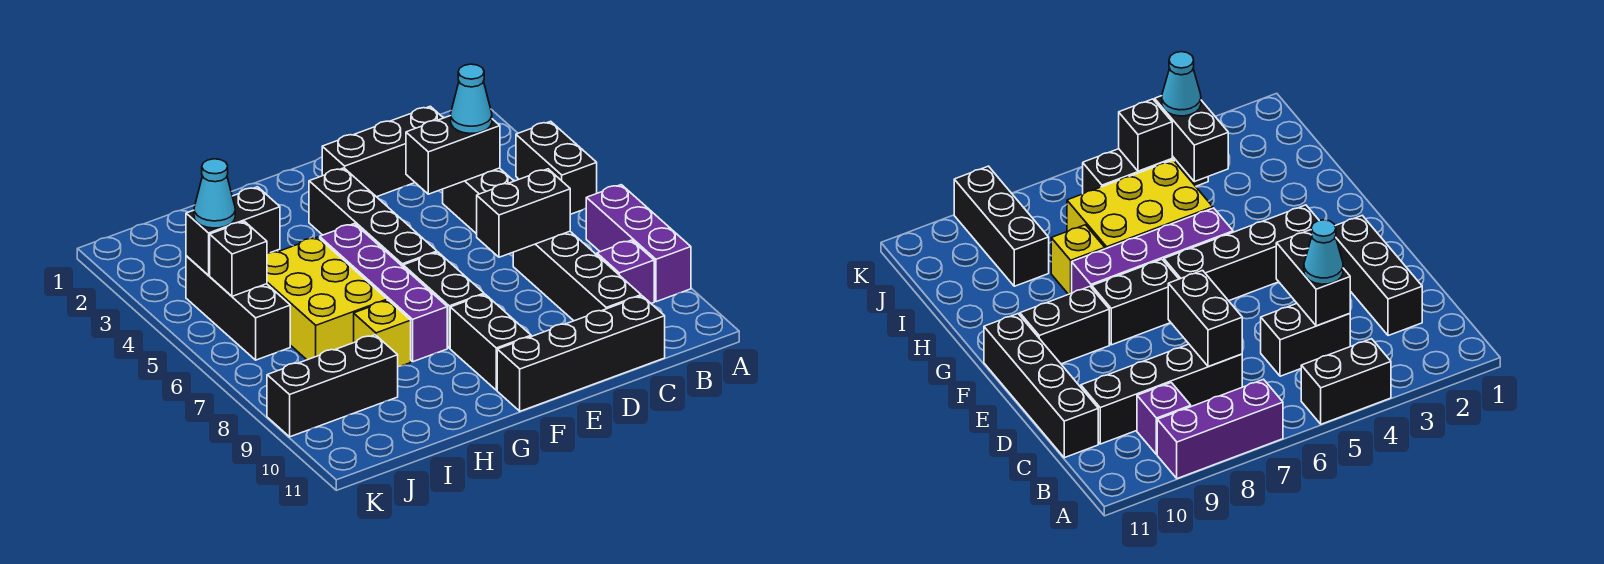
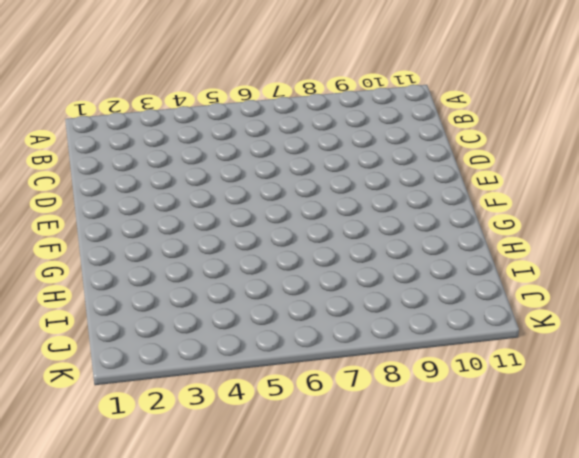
none -> black 1x2 brick [516,121,597,214]
none -> purple 1x3 brick [586,185,691,302]
none -> purple 1x1 brick [597,240,654,303]

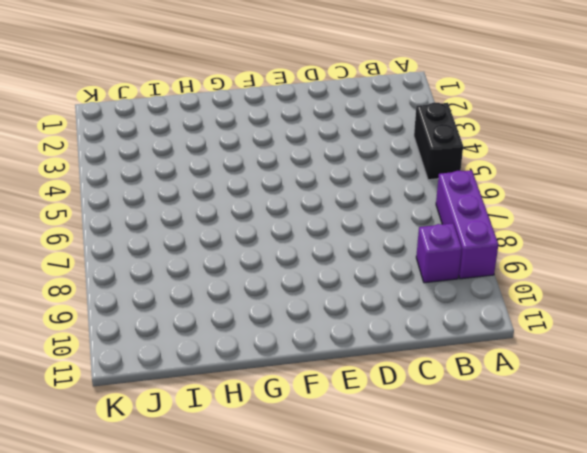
none -> black 1x3 brick [322,106,443,197]
none -> black 1x2 brick [443,168,514,234]
none -> black 1x4 brick [513,231,641,321]

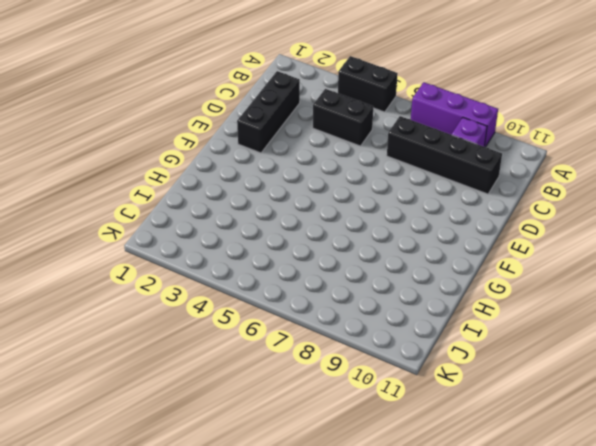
none -> black 1x4 brick [497,296,665,411]
none -> black 1x4 brick [309,168,437,266]
none -> black 1x2 brick [403,252,484,348]

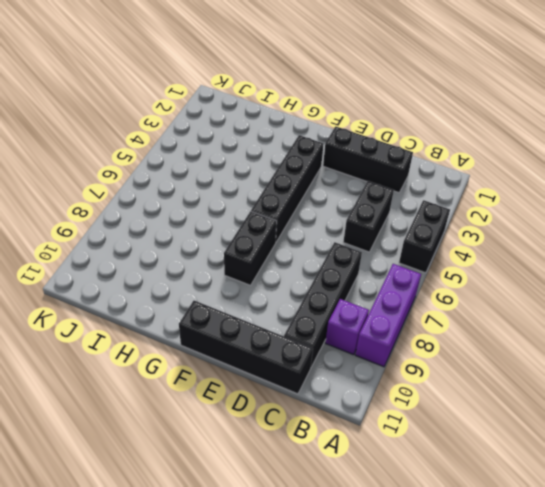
none -> black 1x2 brick [450,294,531,390]
none -> purple 1x4 brick [320,224,447,362]
none -> yellow 2x3 brick [267,237,387,360]

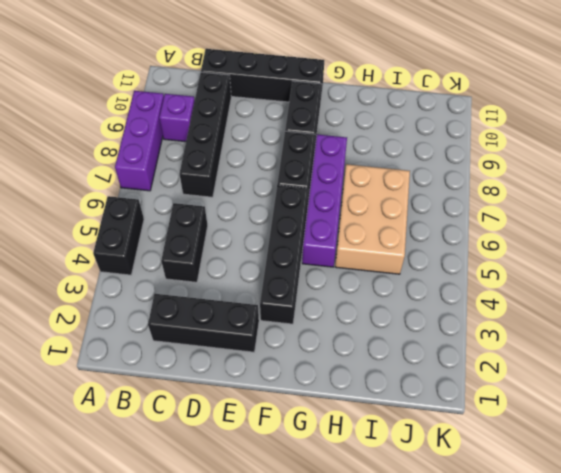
tan 2x3 brick [335,164,410,274] -> yellow 2x3 brick [267,237,387,360]
none -> yellow 1x1 brick [354,300,411,367]
none -> black 1x3 brick [267,335,398,437]
none -> black 1x3 brick [186,256,290,360]

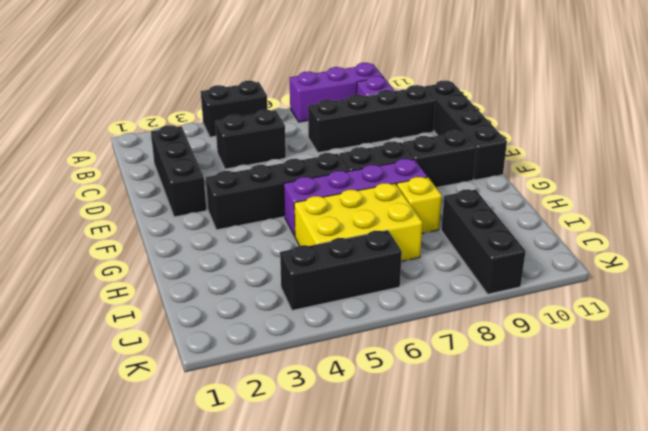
none -> black 1x2 brick [406,116,500,194]
none -> black 1x2 brick [477,169,570,257]
none -> black 1x2 brick [186,187,280,275]

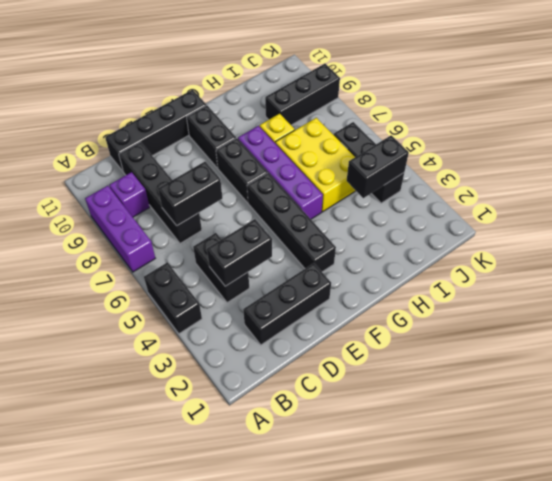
none -> black 1x1 brick [210,221,267,296]
none -> cyan 1x1 cone [451,64,492,133]
none -> cyan 1x1 cone [194,159,235,228]

